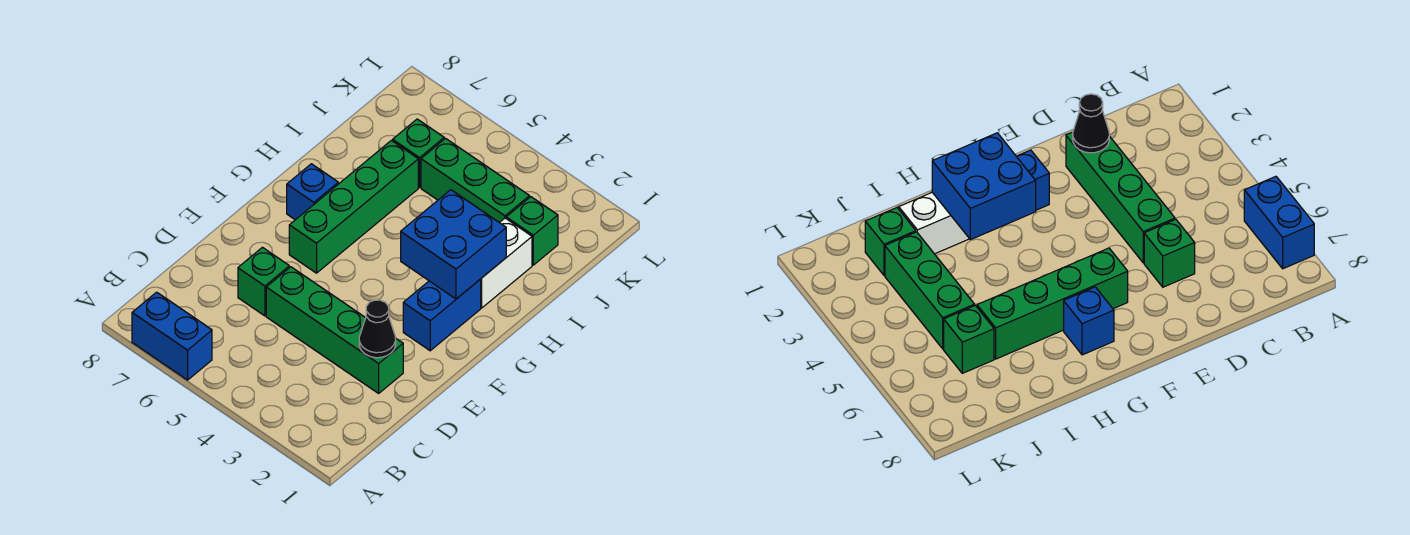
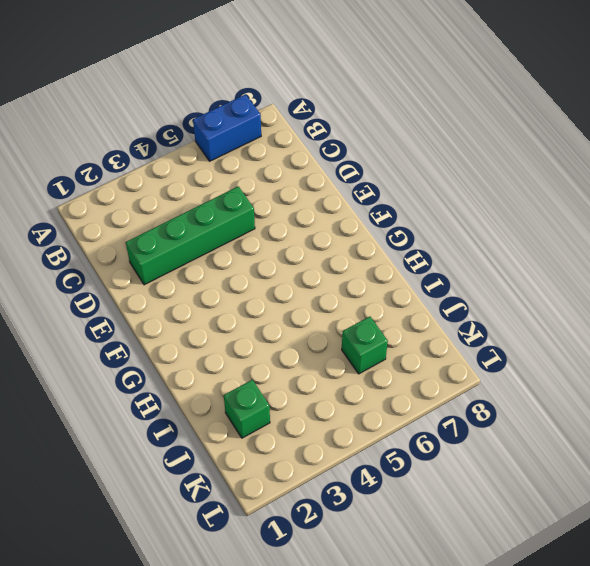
none -> green 1x1 brick [238,247,289,316]
none -> blue 1x2 brick [403,279,481,351]
none -> green 1x4 brick [289,140,418,273]

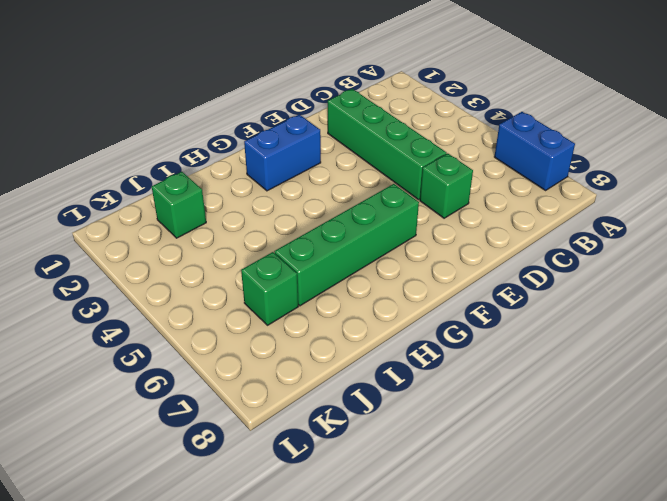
none -> blue 1x1 brick [287,164,338,220]
none -> white 1x2 brick [481,218,532,308]
none -> green 1x3 brick [421,138,530,223]

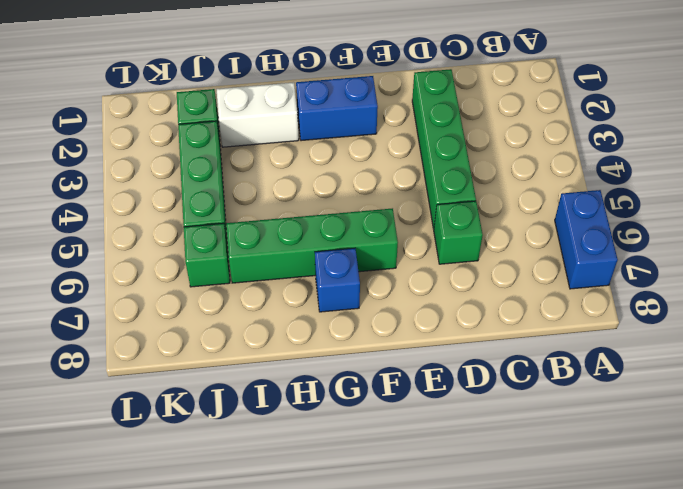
none -> black 1x1 cone [359,300,396,358]
none -> blue 2x2 brick [401,190,506,299]

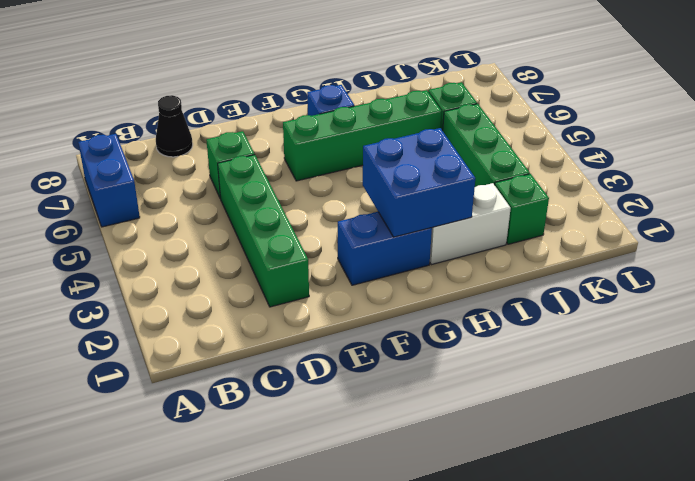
black 1x1 cone [156,95,193,157] -> black 1x1 cone moved to [359,300,396,358]

